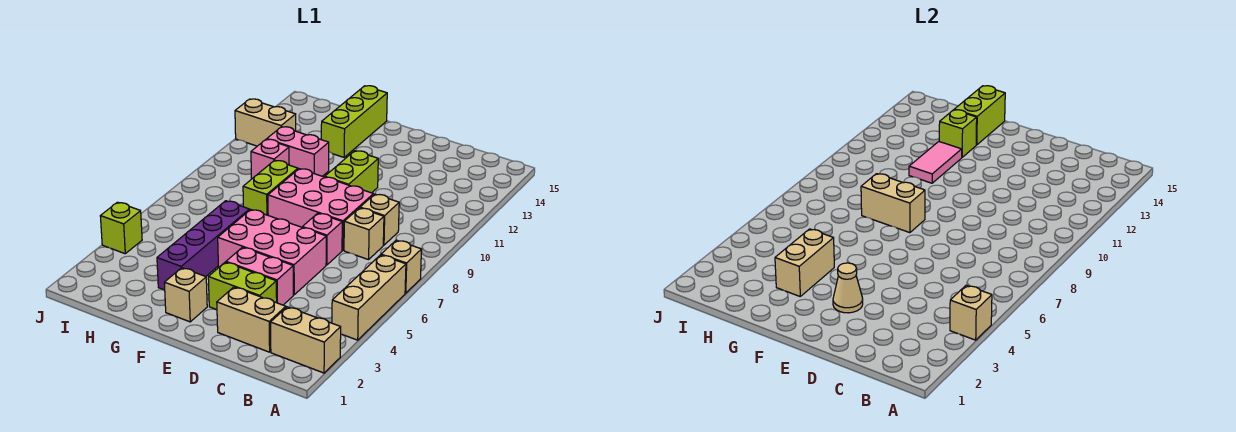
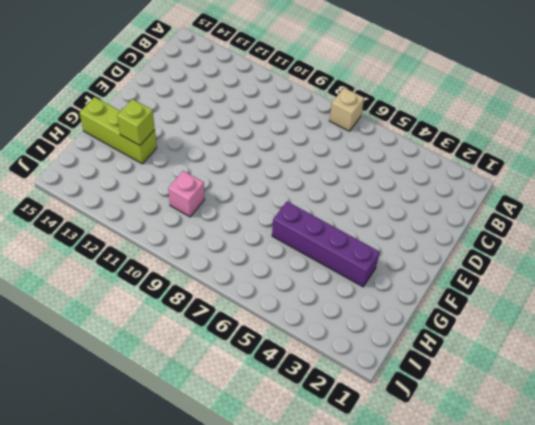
none -> tan 1x2 brick [271,307,341,373]
none -> tan 1x3 brick [332,255,406,340]
none -> tan 1x2 brick [217,287,286,352]

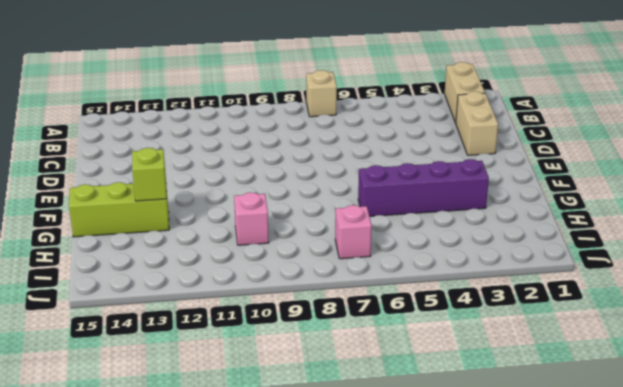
pink 1x1 brick [335,205,372,259] -> pink 1x1 brick moved to [302,213,342,265]
none -> tan 1x3 brick [332,255,406,340]
none -> tan 1x1 brick [344,208,384,260]
none -> tan 1x1 brick [360,194,399,245]

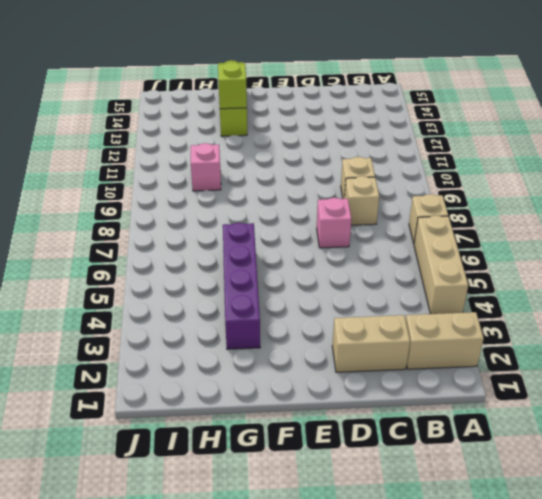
none -> lime 1x2 brick [208,262,277,310]
none -> pink 1x2 brick [226,247,293,305]
none -> pink 2x3 brick [218,210,326,295]

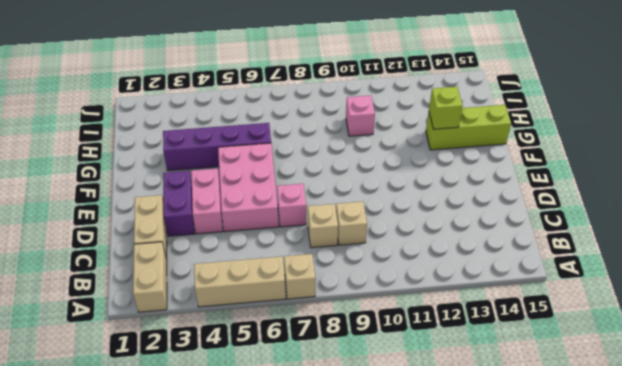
purple 1x2 brick [163,171,195,236] -> lime 1x2 brick [208,262,277,310]
none -> pink 2x3 brick [268,169,373,250]
none -> lime 1x2 brick [325,151,378,193]
none -> tan 1x1 brick [164,268,207,322]

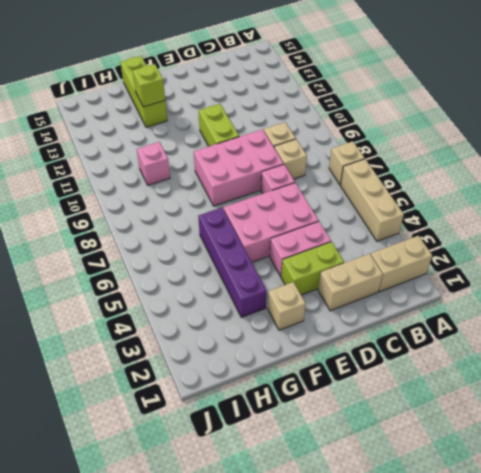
none -> lime 1x2 brick [243,160,298,215]
none -> pink 1x2 brick [267,127,329,176]
none -> tan 1x2 brick [235,99,296,146]

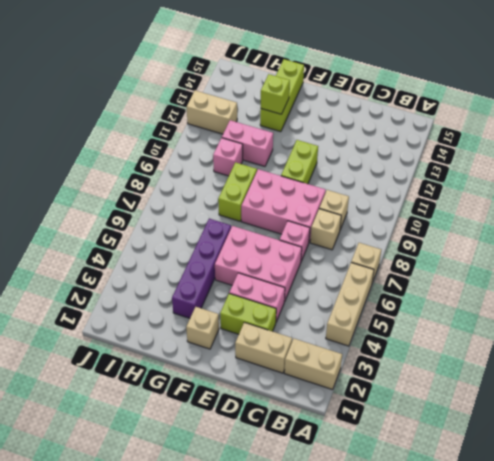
none -> lime 1x1 brick [100,202,142,254]
none -> tan 1x1 brick [950,285,992,340]
none -> tan 1x1 cone [833,263,863,313]

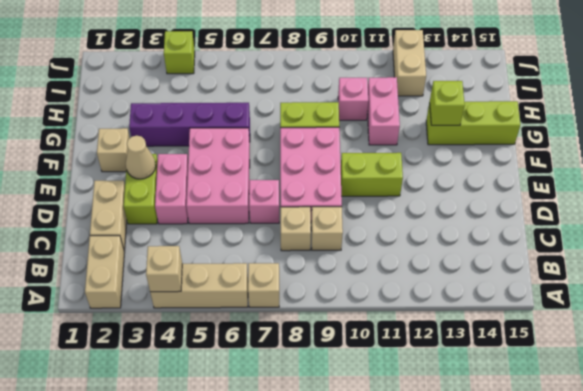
none -> tan 1x2 brick [861,174,925,233]
none -> tan 1x2 brick [775,229,834,296]
none -> pink 1x2 tile [909,142,962,183]

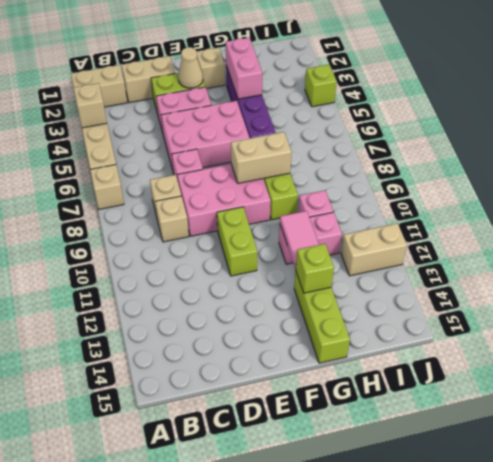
pink 1x2 brick [226,38,262,99] -> tan 1x2 brick [775,229,834,296]
none -> lime 1x2 brick [954,86,1005,145]

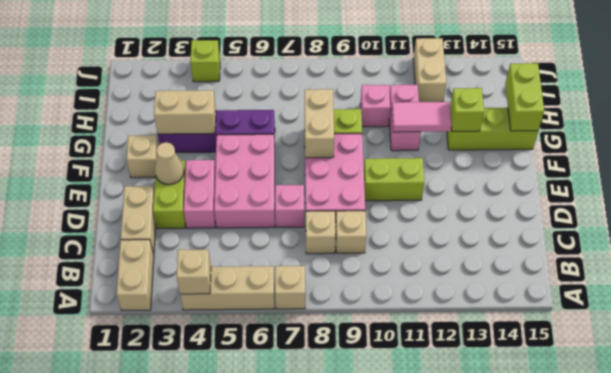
lime 1x2 brick [505,63,544,131] -> lime 1x2 brick turned to [954,86,1005,145]

